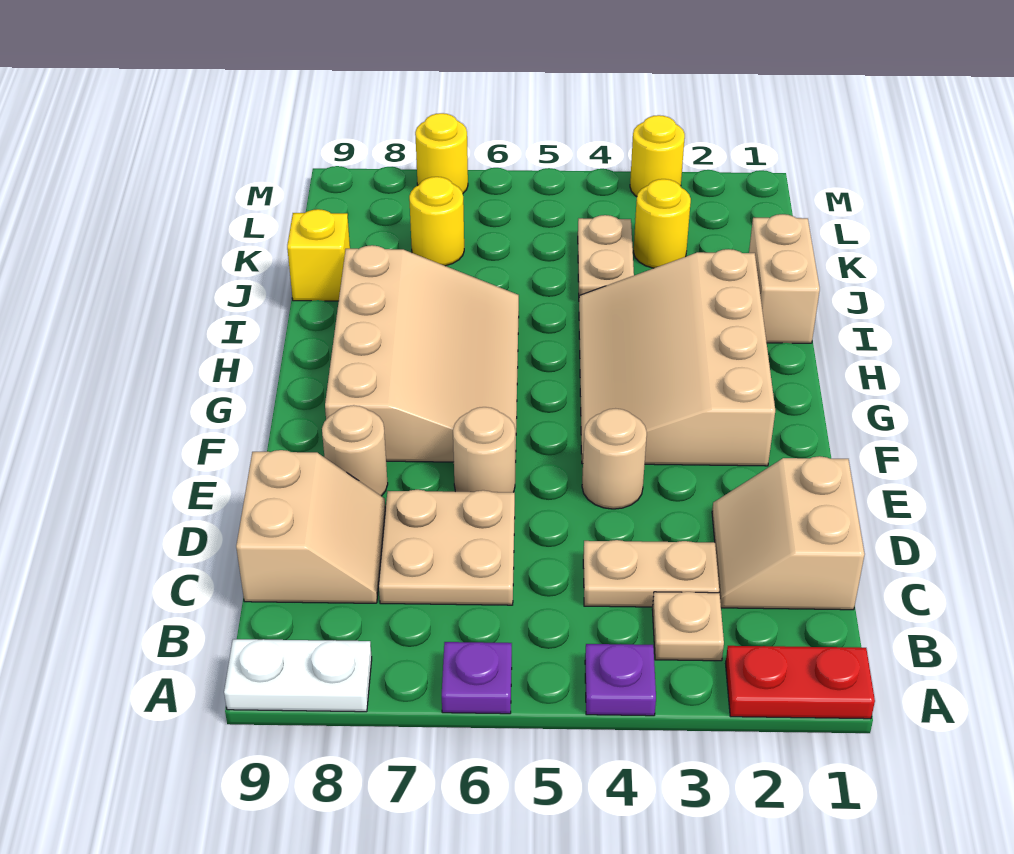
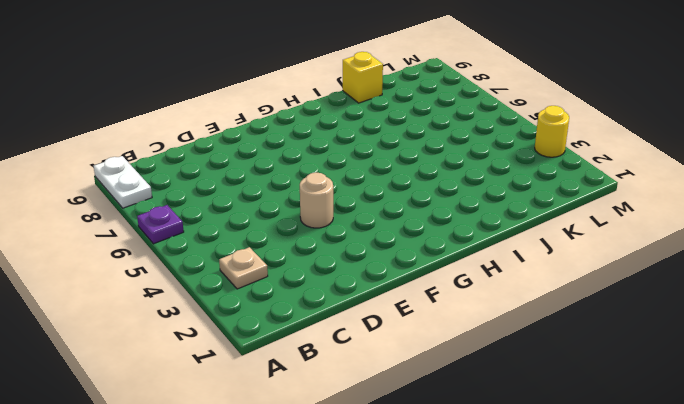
none -> red 1x2 plate [726,646,875,719]
none -> purple 1x1 plate [585,644,656,716]
none -> tan 2x2 slope [712,456,865,610]

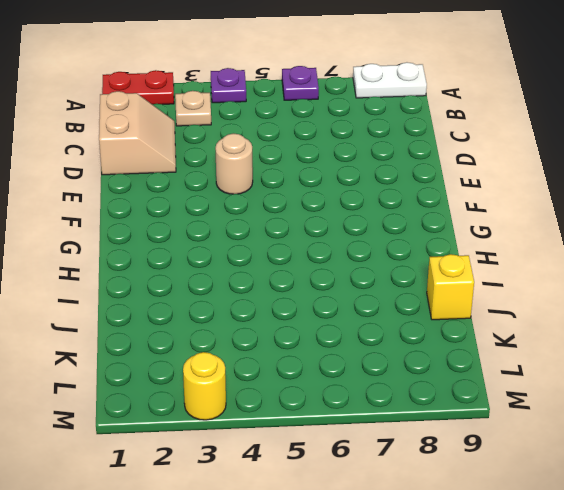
none -> tan 1x2 plate [583,540,719,607]
none -> tan 2x2 plate [379,490,515,605]
none -> tan 2x2 slope [236,450,385,603]

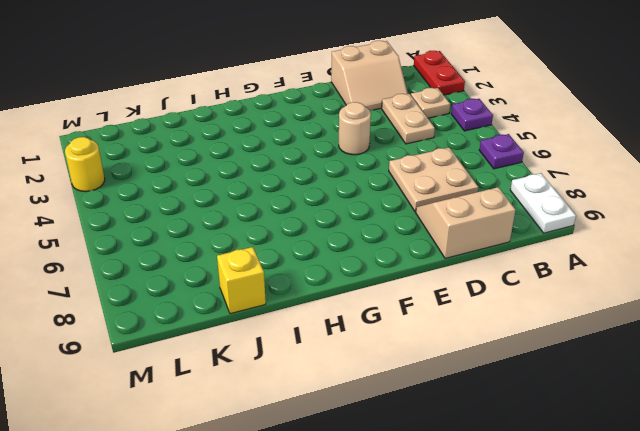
none -> tan 1x1 round brick [453,407,515,492]
none -> tan 1x1 round brick [322,405,388,496]
none -> tan 3x4 slope [579,249,775,466]

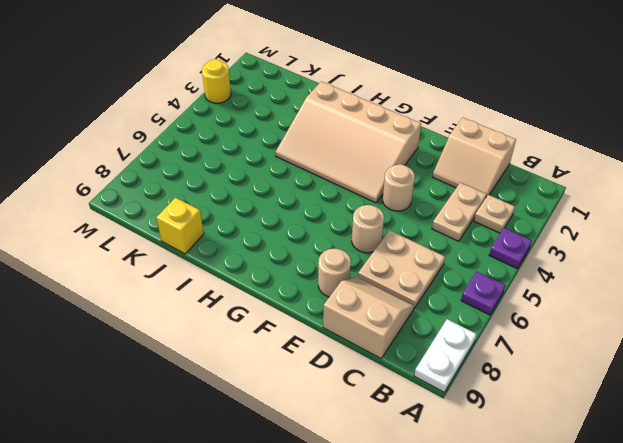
none -> red 1x2 plate [726,646,875,719]
none -> tan 3x4 slope [325,245,519,462]
none -> tan 1x2 brick [749,214,820,343]

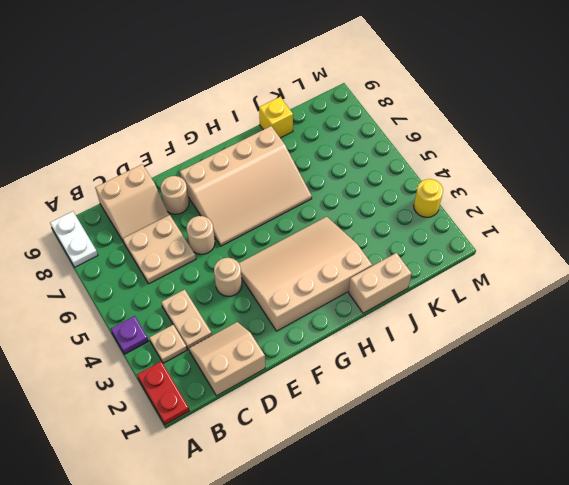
none -> purple 1x1 plate [442,642,512,714]
none -> tan 1x2 plate [578,215,634,296]
none -> yellow 1x1 round brick [634,179,691,268]

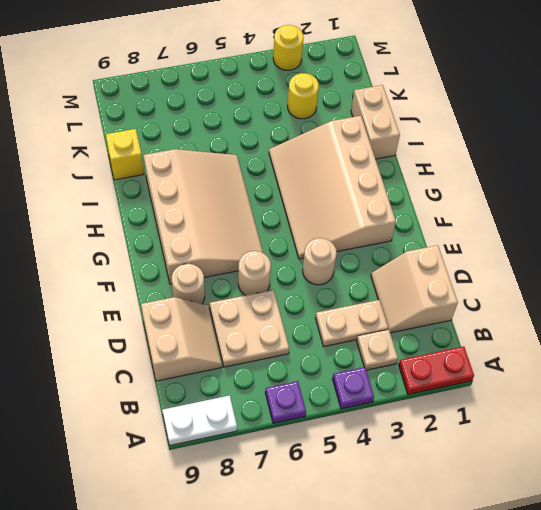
none -> tan 1x2 plate [578,215,634,296]
none -> yellow 1x1 round brick [409,177,464,266]
none -> yellow 1x1 round brick [415,113,468,193]

